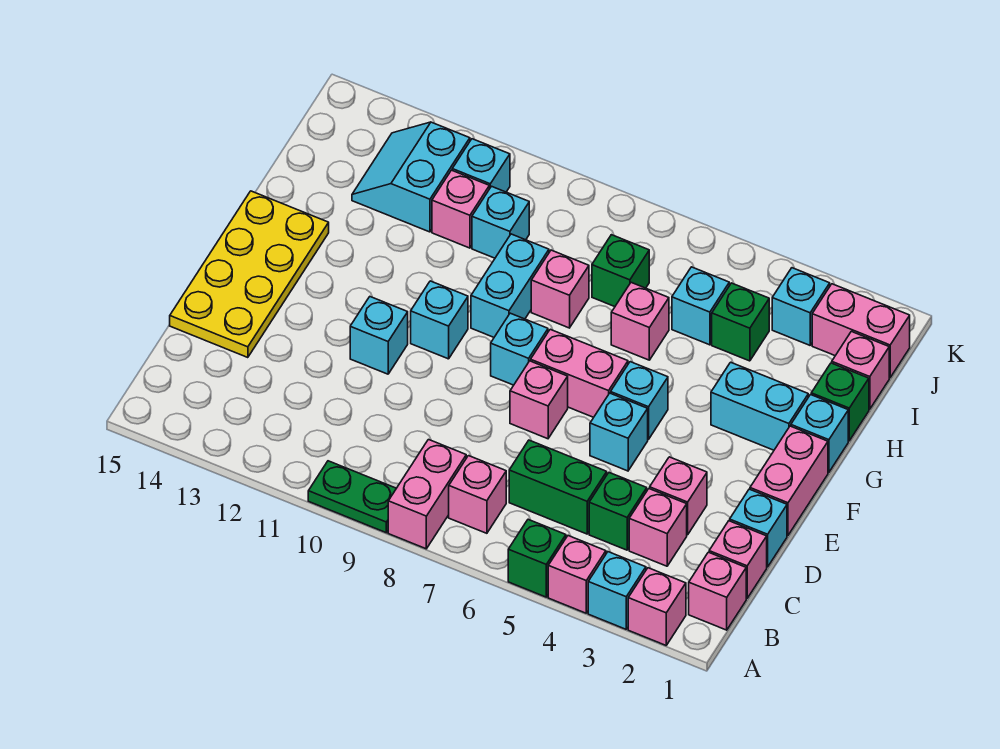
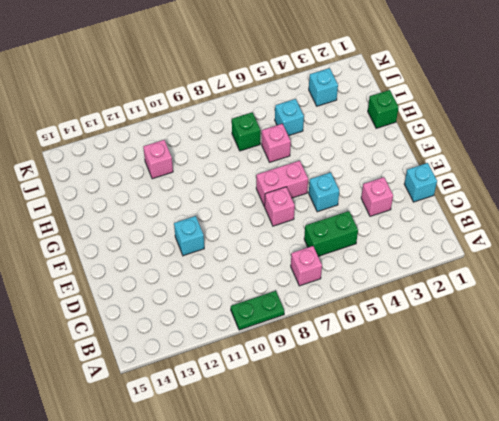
none -> pink 1x1 brick [628,568,686,645]
none -> cyan 1x1 brick [588,552,646,629]
none -> pink 1x1 brick [548,536,606,613]
none -> green 1x1 brick [508,519,566,597]

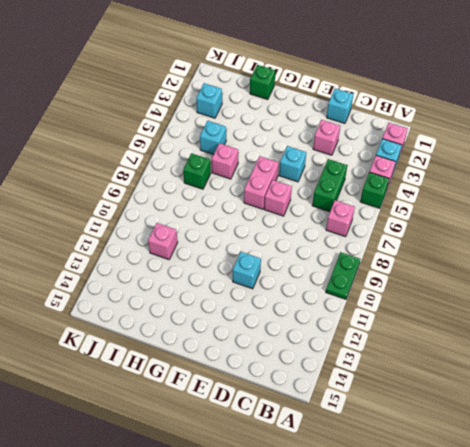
none -> pink 1x2 brick [388,440,466,549]
none -> pink 1x1 brick [689,552,746,630]
none -> pink 1x1 brick [709,521,767,598]
none -> pink 1x1 brick [629,489,687,566]

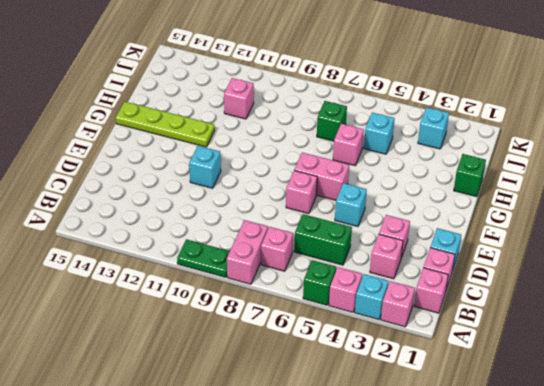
lime 1x4 plate [116,102,215,147] -> yellow 2x4 plate [170,191,329,358]
none -> green 1x1 brick [589,473,647,550]
none -> pink 1x2 brick [750,426,828,535]
none -> cyan 1x1 brick [611,362,668,439]
none -> cyan 1x1 brick [491,313,548,385]

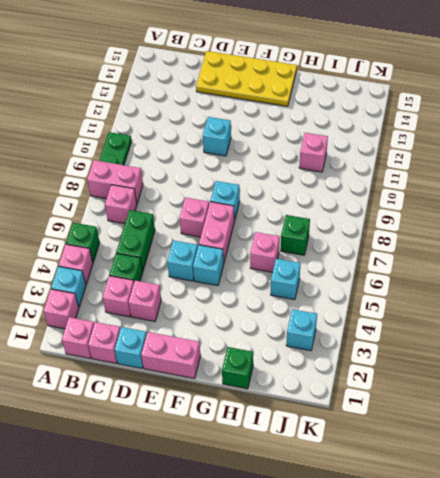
none -> cyan 1x1 brick [411,281,468,359]
none -> cyan 1x1 brick [791,395,848,472]
none -> cyan 1x2 brick [711,362,808,450]
none -> cyan 1x2 brick [471,234,549,337]

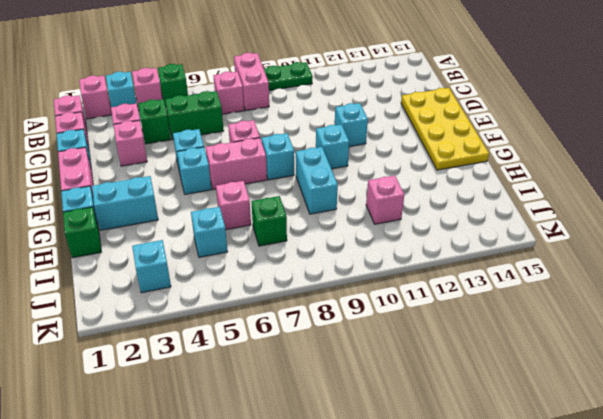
none -> pink 1x1 brick [531,250,589,328]
none -> pink 1x1 brick [832,331,889,409]
none -> green 1x1 brick [712,283,769,361]
none -> cyan 1x1 brick [472,186,529,258]

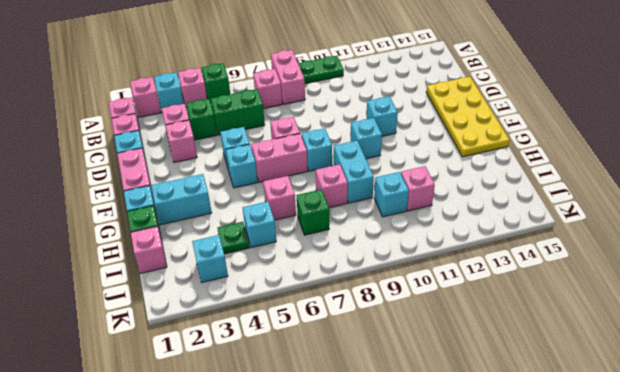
green 1x1 plate [218,222,250,254] -> green 1x1 brick [712,283,769,361]
none -> cyan 2x2 slope [352,122,470,232]
none -> pink 1x2 brick [812,284,910,378]
none -> cyan 1x1 brick [452,139,510,192]

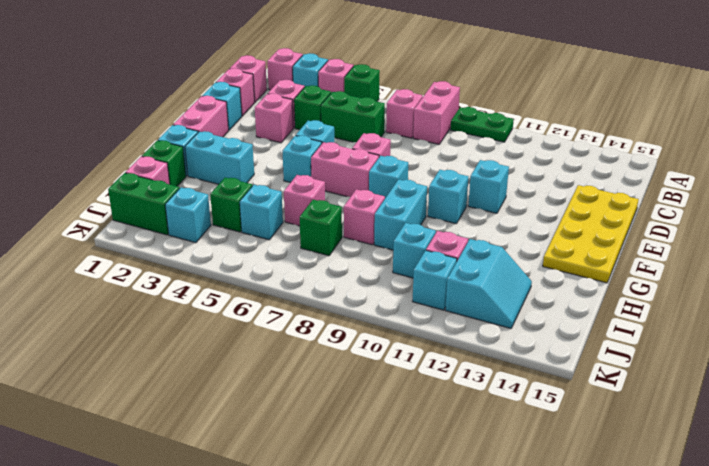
green 1x2 brick [108,173,180,235] -> pink 1x2 brick [812,284,910,378]

